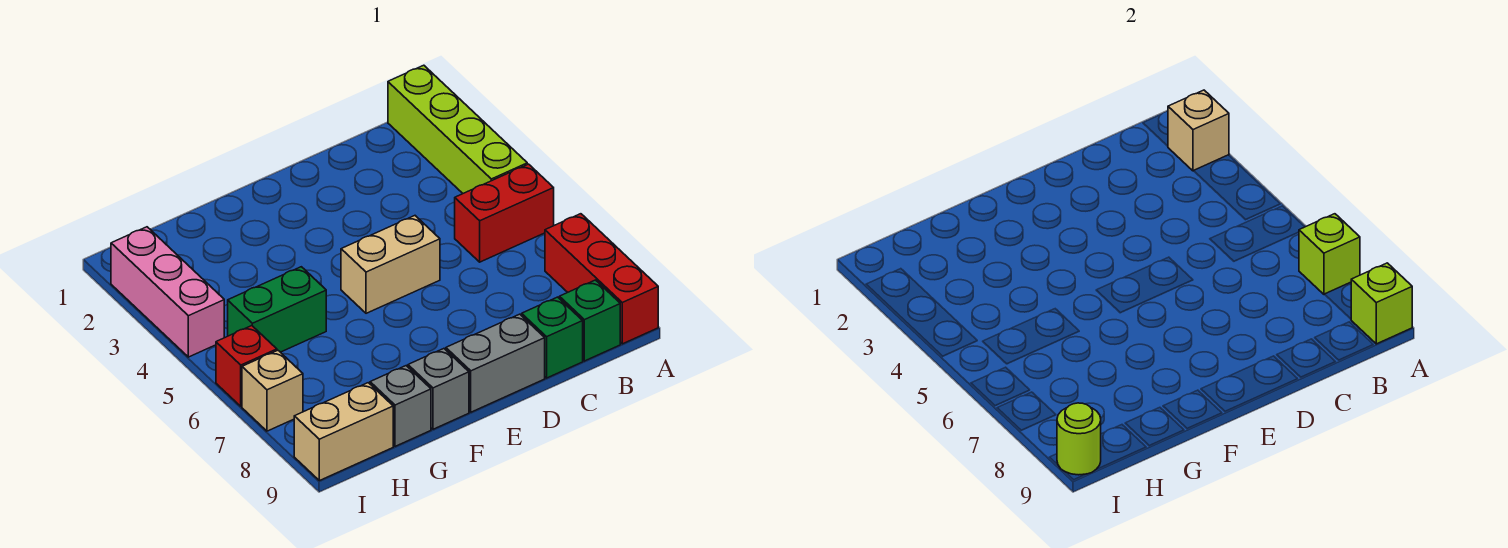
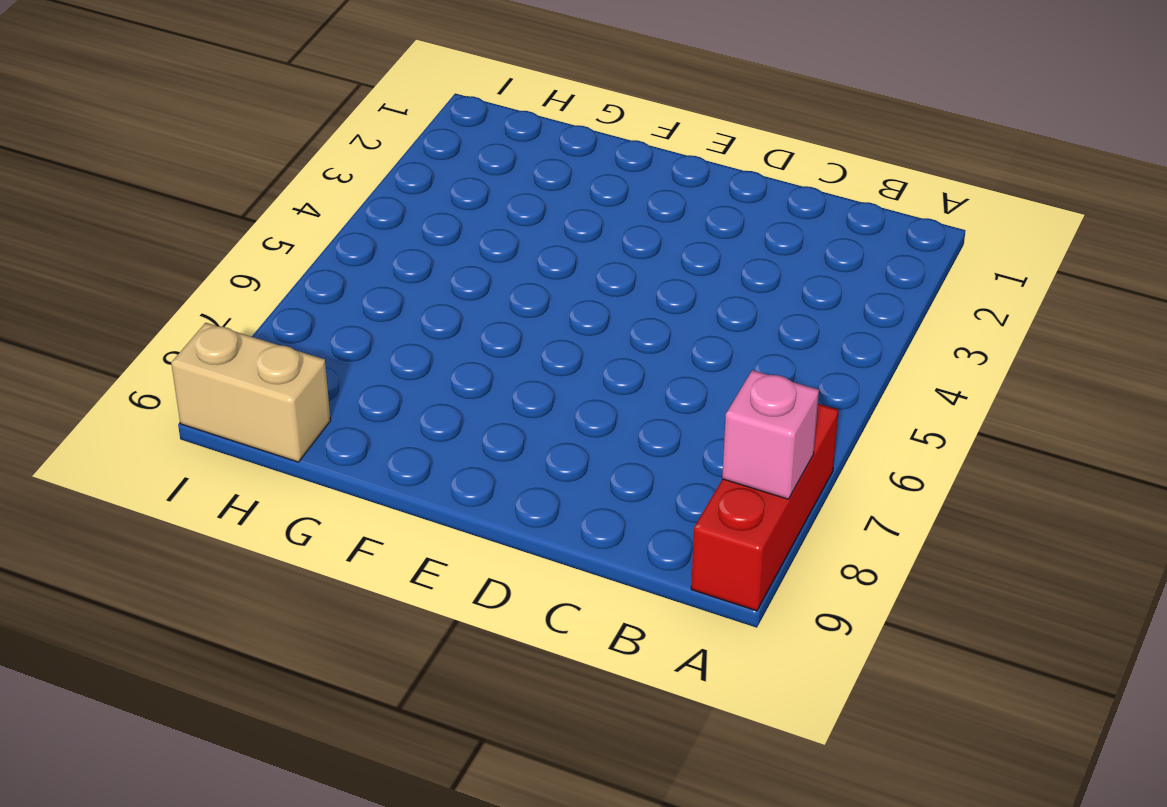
pink 1x1 brick [722,370,819,499] -> none
none -> lime 1x4 brick [388,65,527,193]
none -> red 1x2 brick [455,164,554,262]
none -> green 1x1 brick [559,280,620,361]

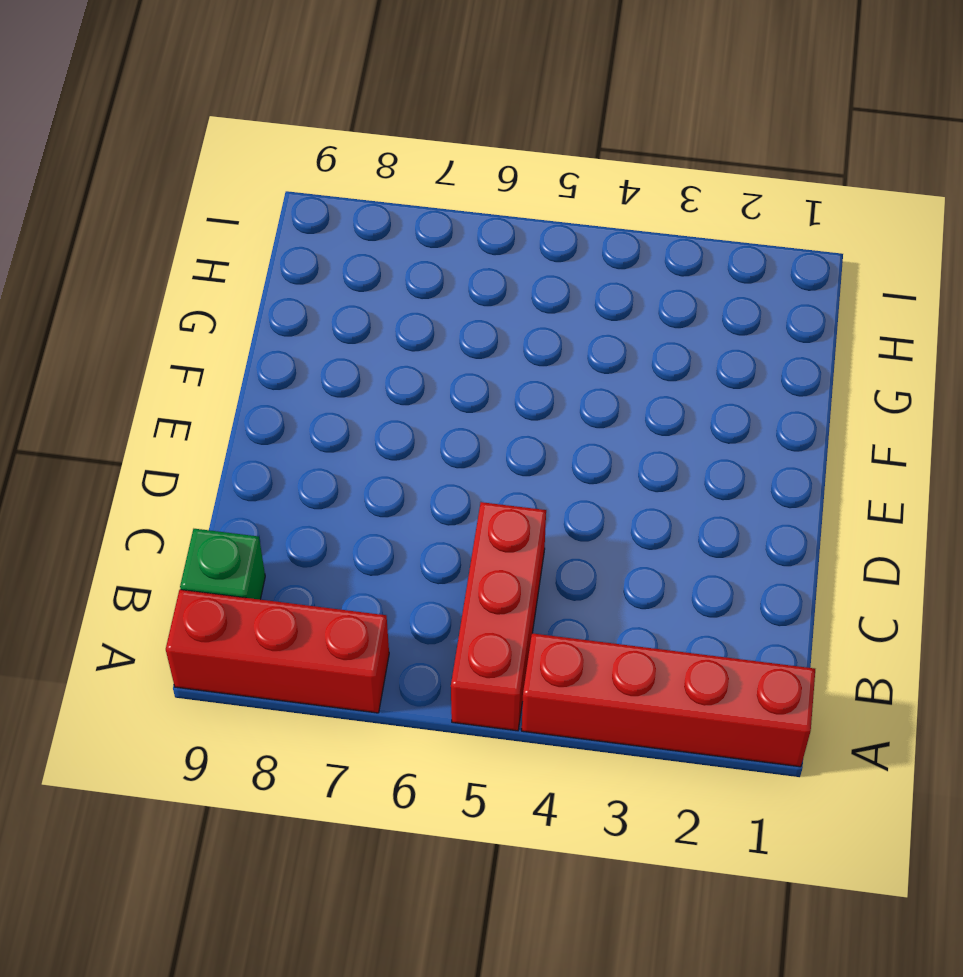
red 1x4 brick [522,633,815,767] -> lime 1x4 brick [388,65,527,193]
red 1x3 brick [451,502,546,731] -> red 1x2 brick [455,164,554,262]
none -> green 1x1 brick [522,297,583,378]
none -> tan 1x2 brick [341,216,440,313]
none -> grey 1x2 brick [446,314,545,412]

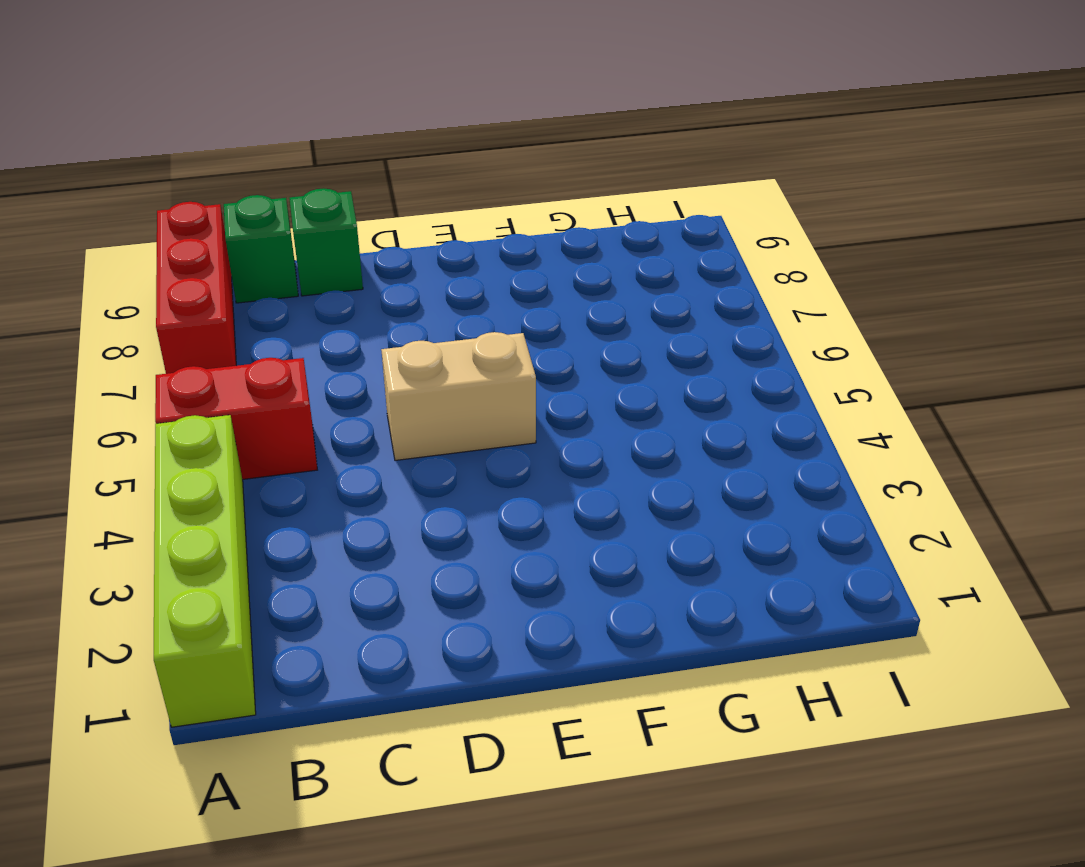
none -> grey 1x2 brick [446,314,545,412]
none -> grey 1x1 brick [408,349,469,429]
none -> green 1x2 brick [228,267,326,352]

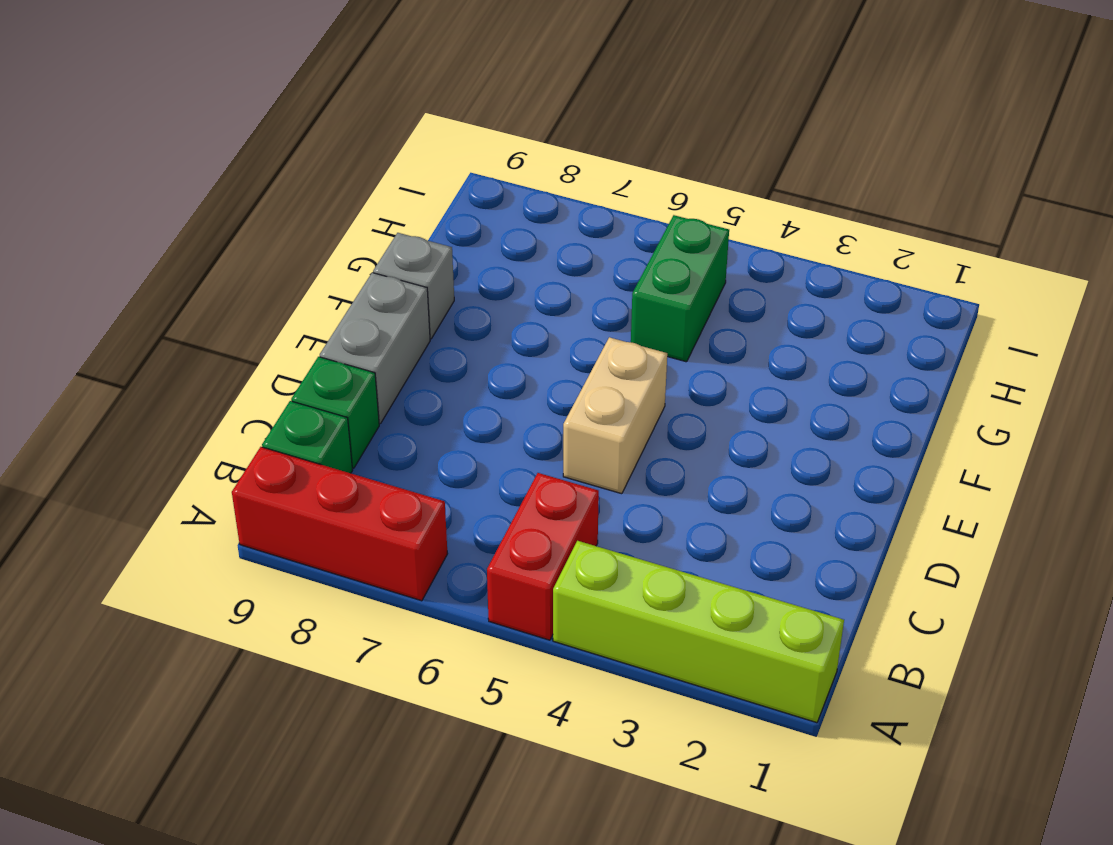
none -> grey 1x1 brick [370,366,431,446]
none -> tan 1x2 brick [294,383,393,481]
none -> pink 1x3 brick [111,227,224,357]

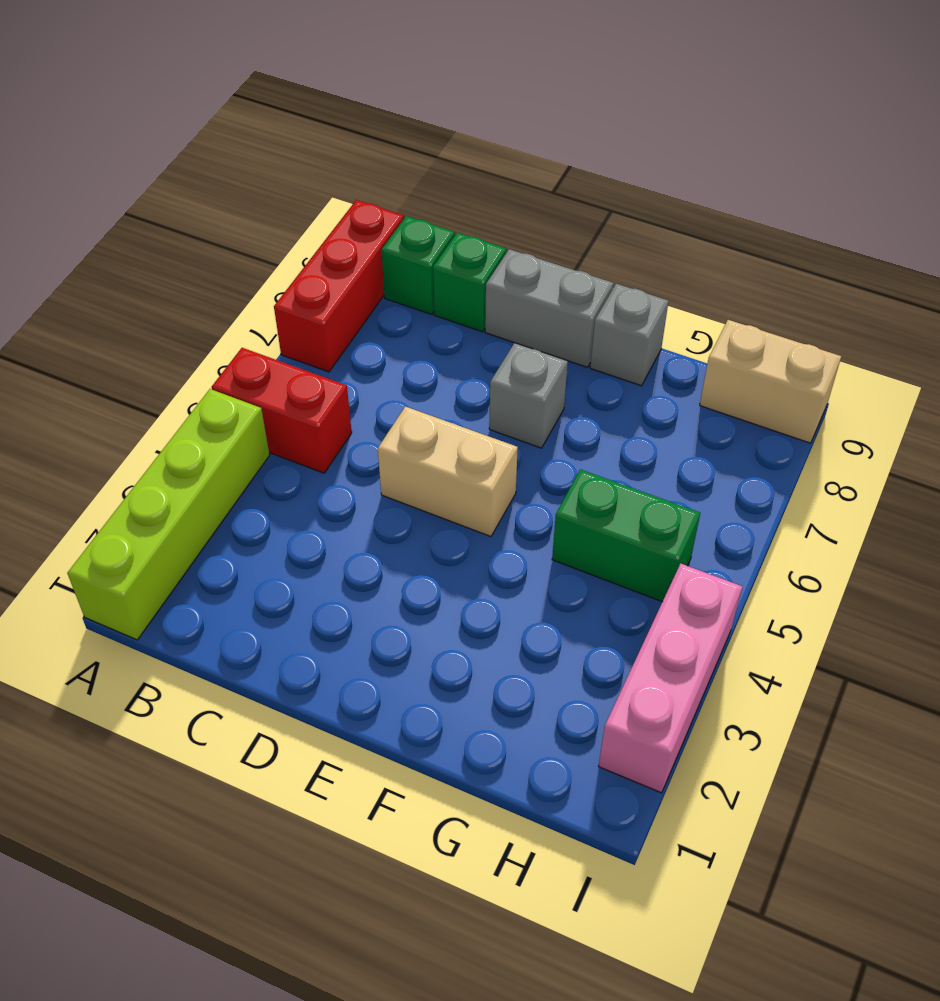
grey 1x1 brick [489,343,568,448] -> grey 1x1 brick moved to [370,366,431,446]
none -> red 1x1 brick [216,326,277,406]
none -> tan 1x1 brick [242,350,303,431]
none -> tan 1x1 brick [1168,90,1229,171]

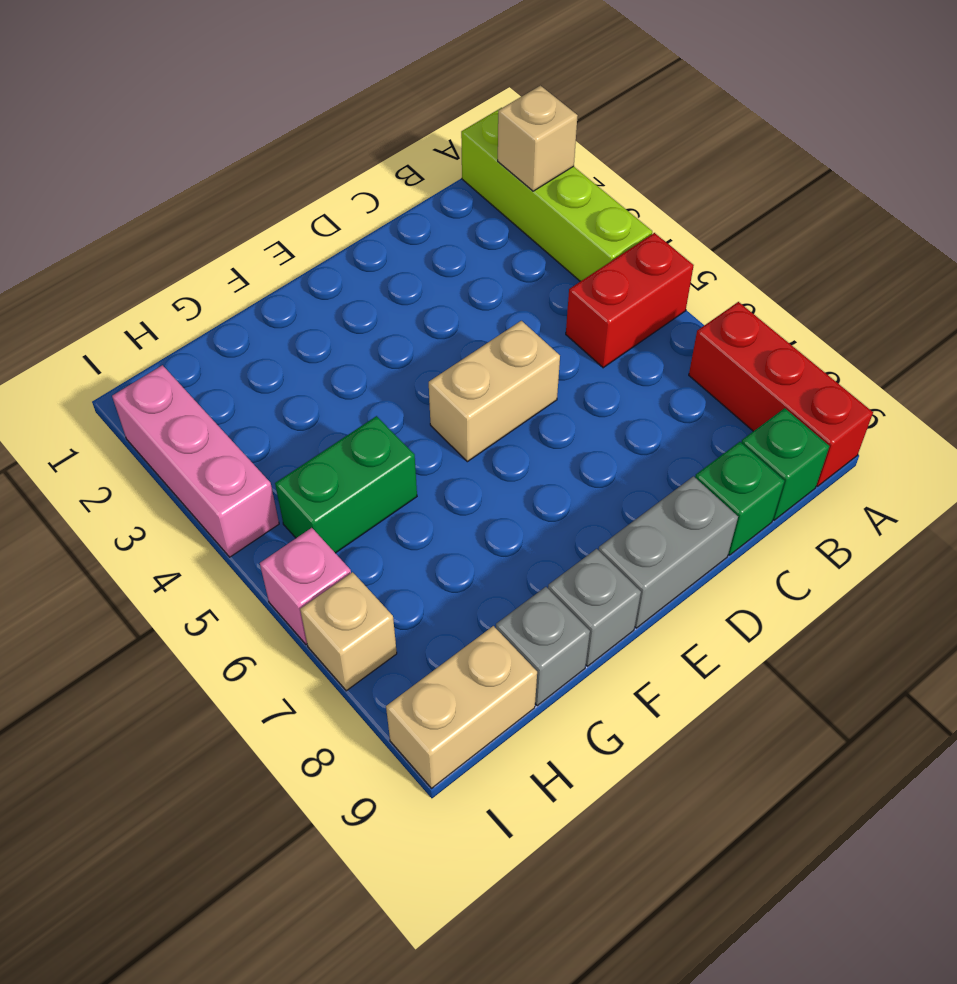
pink 1x1 brick [260,528,351,644] -> red 1x1 brick [216,326,277,406]
none -> lime 1x1 brick [1299,214,1360,294]
none -> lime 1x1 brick [1351,263,1412,344]
none -> lime 1x1 round brick [1057,403,1101,475]

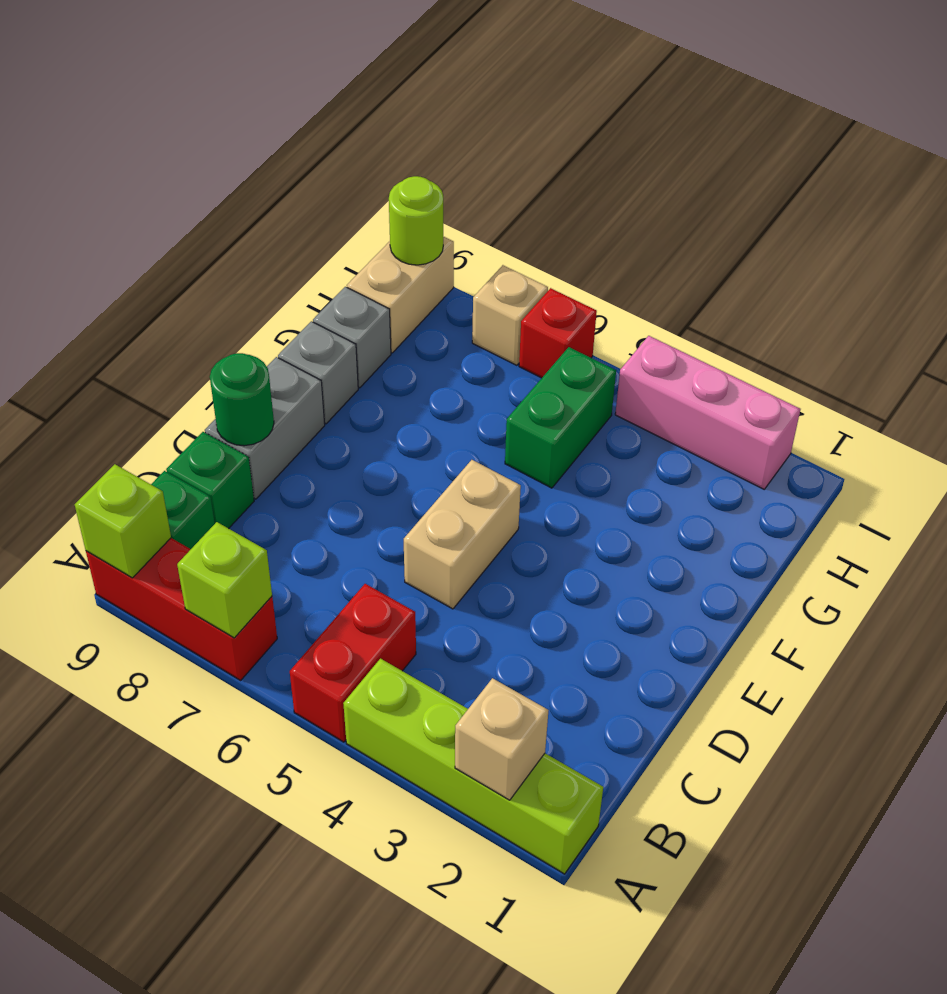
green 1x1 round brick [210,353,274,446] -> none

